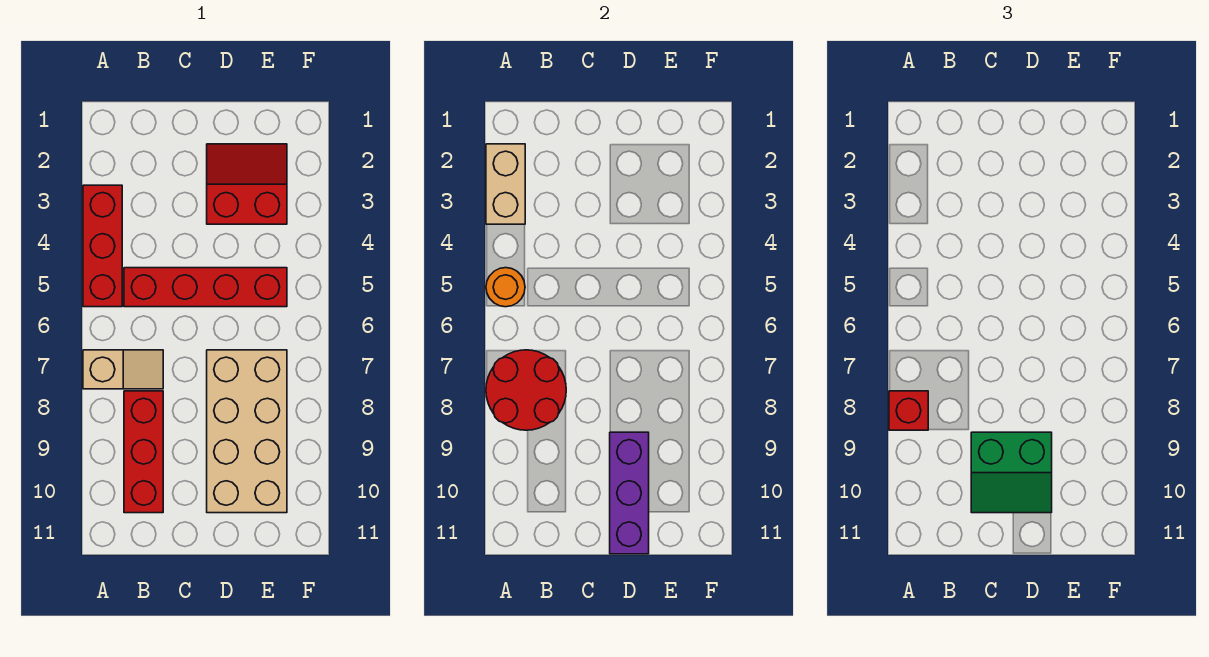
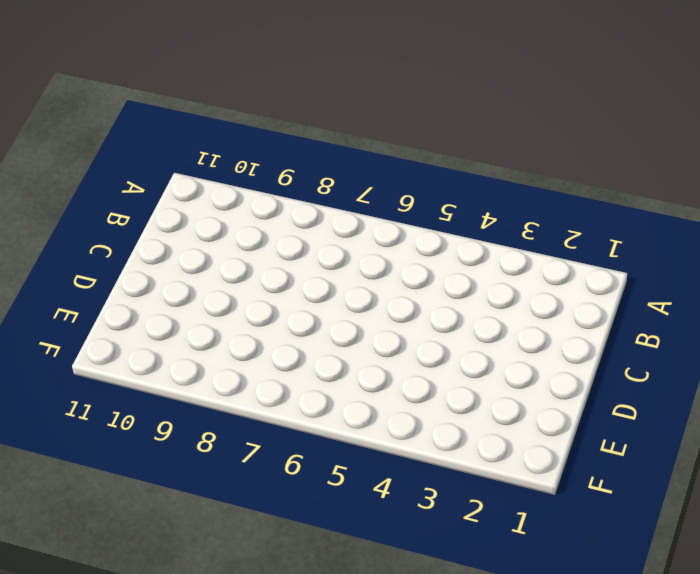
none -> red 1x3 brick [83,185,122,307]
none -> tan 1x2 slope [83,350,163,389]
none -> red 1x4 brick [124,268,287,307]

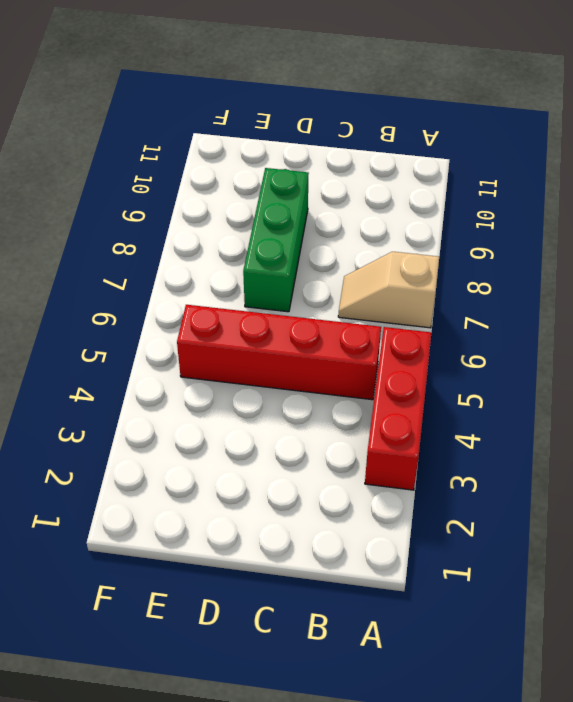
green 1x3 brick [243,168,309,312] -> tan 2x4 brick [207,350,287,513]
none -> red 1x3 brick [124,391,163,513]
none -> red 2x2 slope [207,144,287,224]
none -> tan 1x2 brick [486,144,525,224]

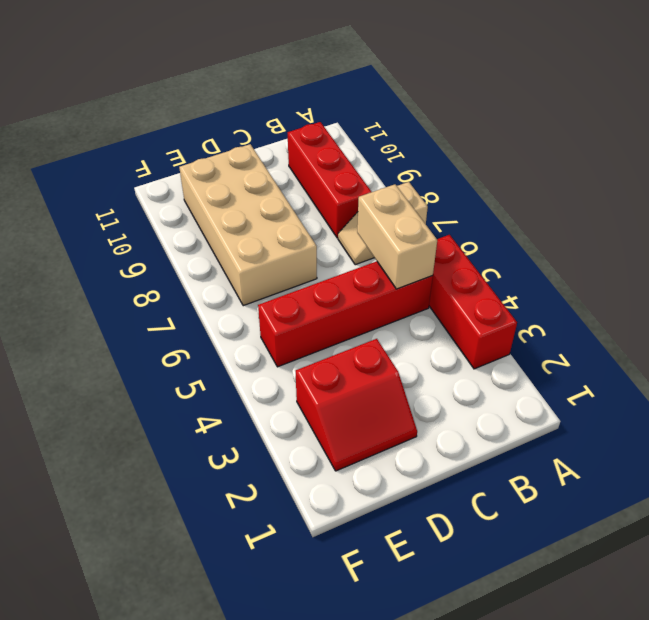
tan 1x2 brick [357,184,437,289] -> tan 1x2 brick moved to [486,144,525,224]
none -> orange 1x1 round brick [486,268,525,307]
none -> red 2x2 round brick [486,350,566,430]
none -> purple 1x3 brick [610,432,649,554]

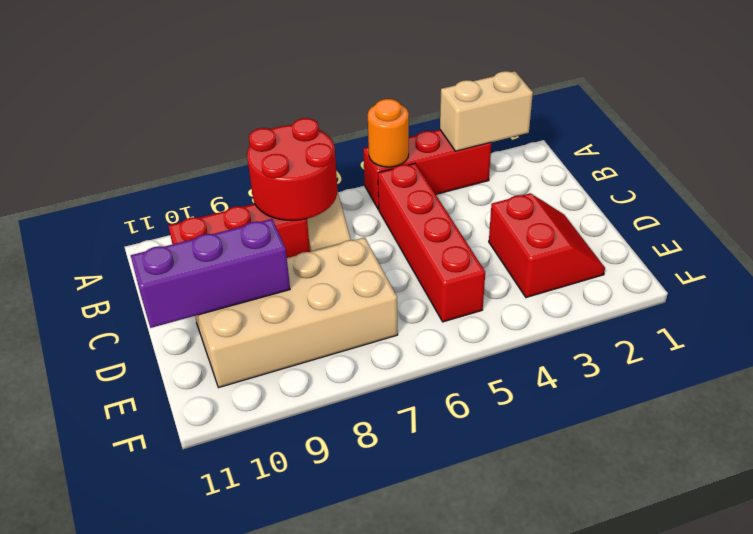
none -> red 1x1 brick [889,391,928,430]
none -> green 2x2 slope [971,432,1052,513]

